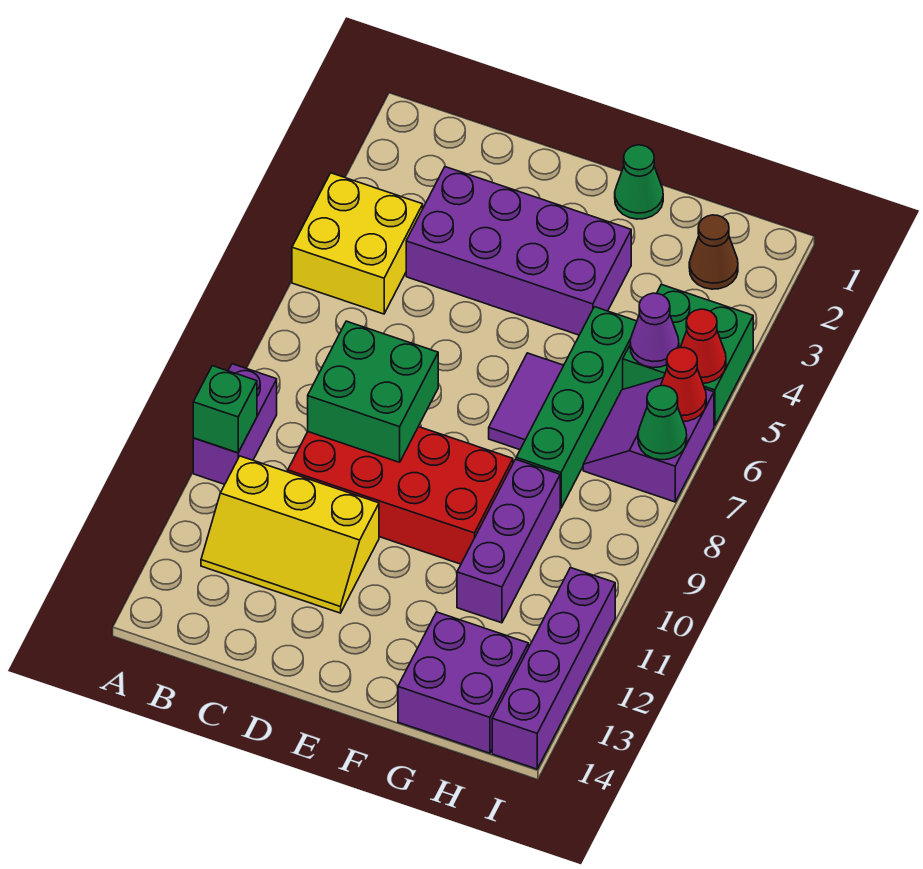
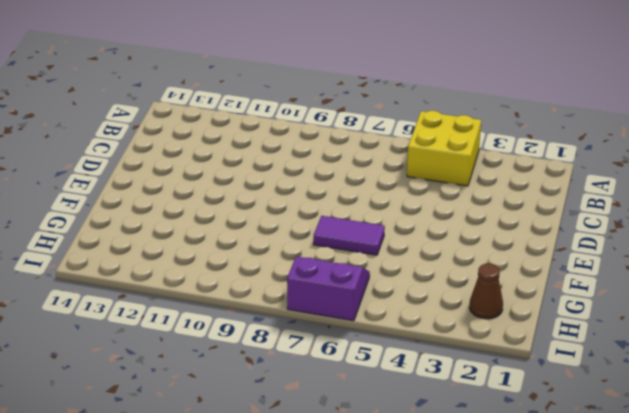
none -> purple 1x2 brick [193,364,277,484]
none -> yellow 2x3 slope [201,456,379,613]
none -> purple 2x4 brick [406,167,631,335]

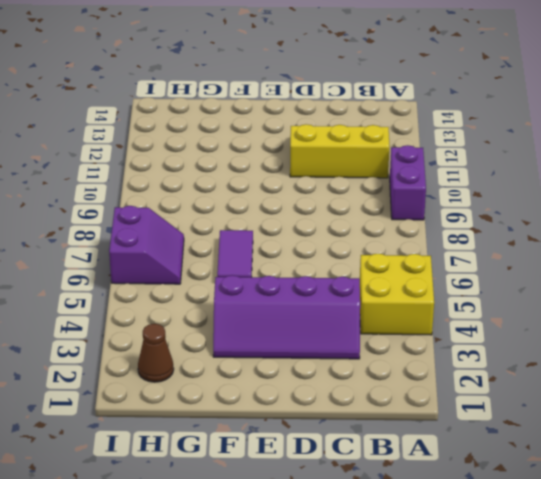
purple 2x4 slope [213,275,360,359] -> purple 2x4 brick [406,167,631,335]
none -> red 2x4 brick [288,427,513,564]
none -> green 1x1 cone [615,145,663,219]
none -> green 1x4 brick [516,307,637,508]

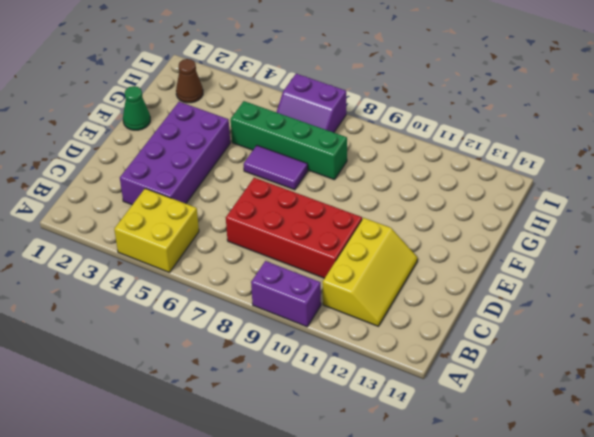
red 2x4 brick [226,178,362,278] -> red 2x4 brick turned to [288,427,513,564]
none -> purple 1x3 brick [457,459,560,623]
none -> purple 2x2 brick [398,612,529,753]
none -> green 2x2 brick [623,284,753,426]

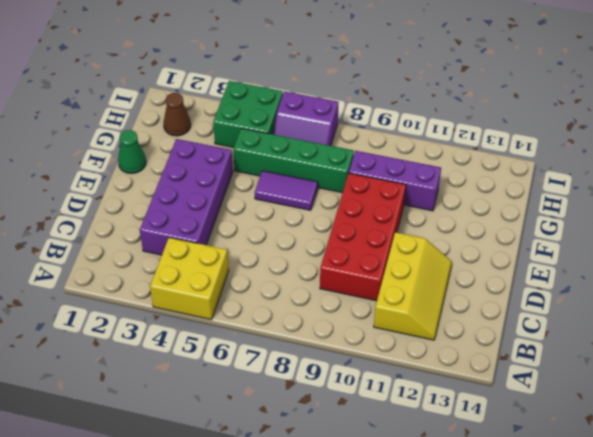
none -> purple 1x2 brick [193,364,277,484]
none -> purple 2x2 brick [398,612,529,753]
none -> purple 1x4 brick [492,568,615,769]

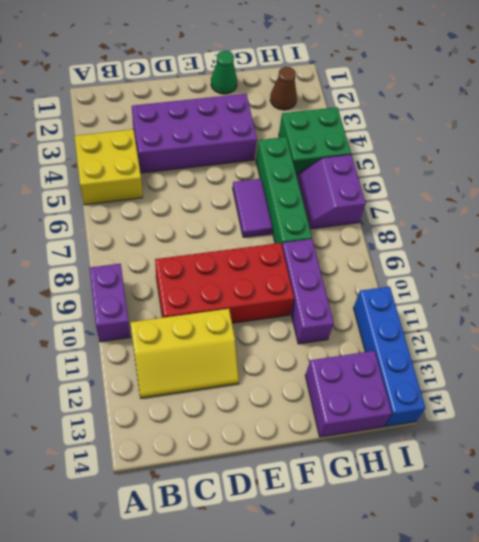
blue 1x4 brick [353,287,425,426] -> purple 1x4 brick [492,568,615,769]
none -> green 1x1 brick [193,366,257,453]
none -> green 2x2 brick [308,321,438,462]
none -> purple 1x1 cone [630,293,679,368]

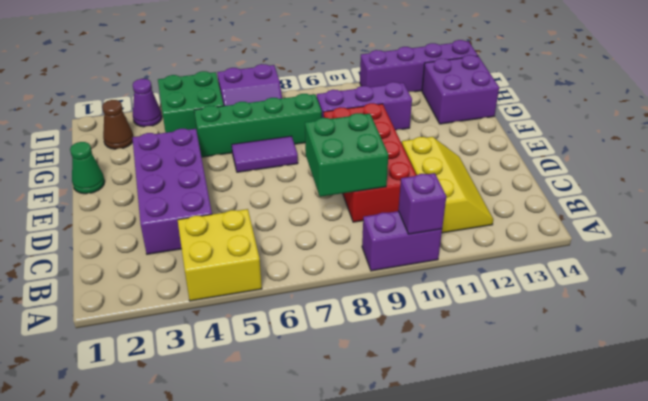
purple 1x1 brick [398,173,446,234] -> green 1x1 brick [193,366,257,453]
purple 1x1 cone [133,79,162,127] -> purple 1x1 cone moved to [630,293,679,368]
none -> red 1x1 cone [680,309,726,383]
none -> red 1x1 cone [661,348,706,421]
none -> green 1x1 cone [638,386,687,460]

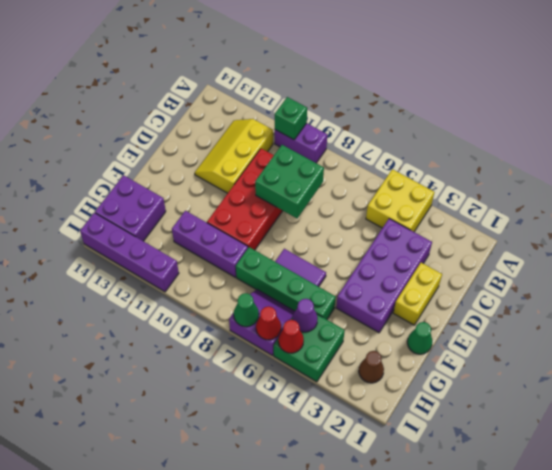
yellow 1x2 brick [393,263,442,325] -> none

